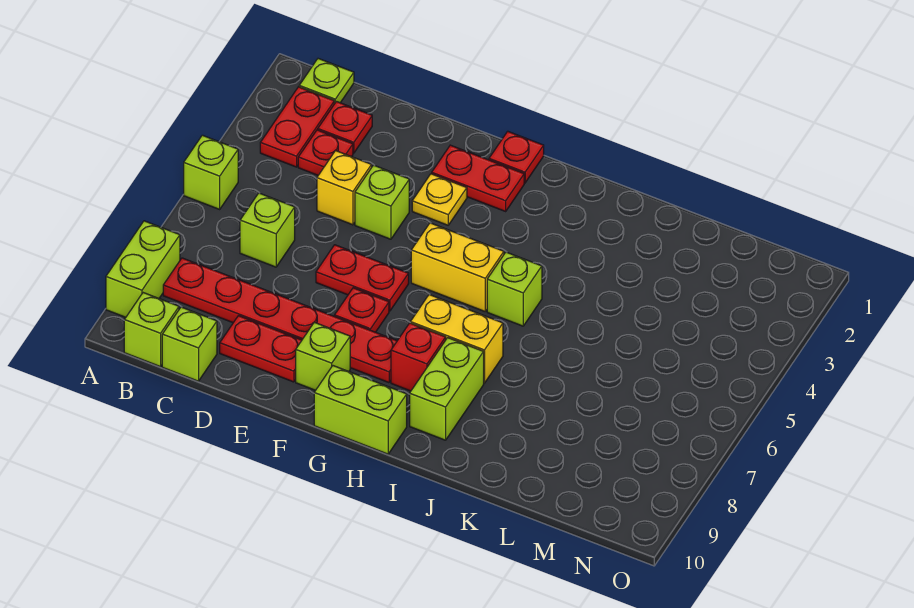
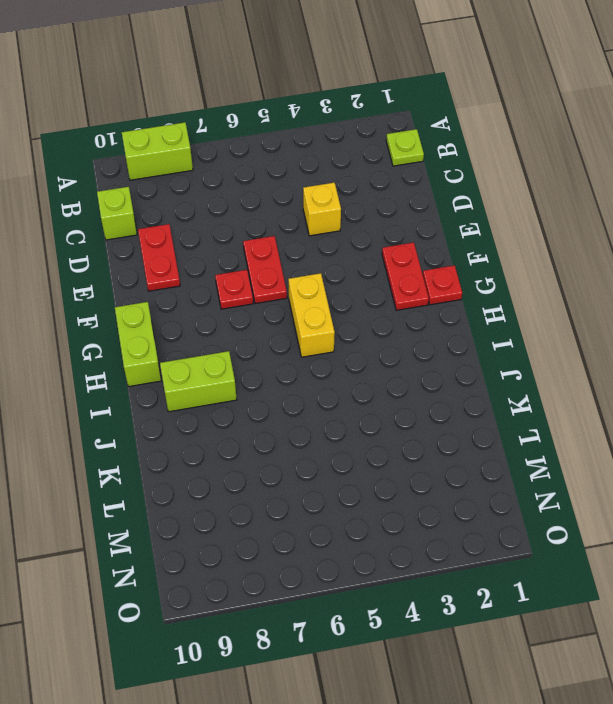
none -> lime 1x1 brick [184,135,238,209]
none -> red 1x2 plate [260,87,334,167]
none -> red 1x6 plate [163,258,397,383]

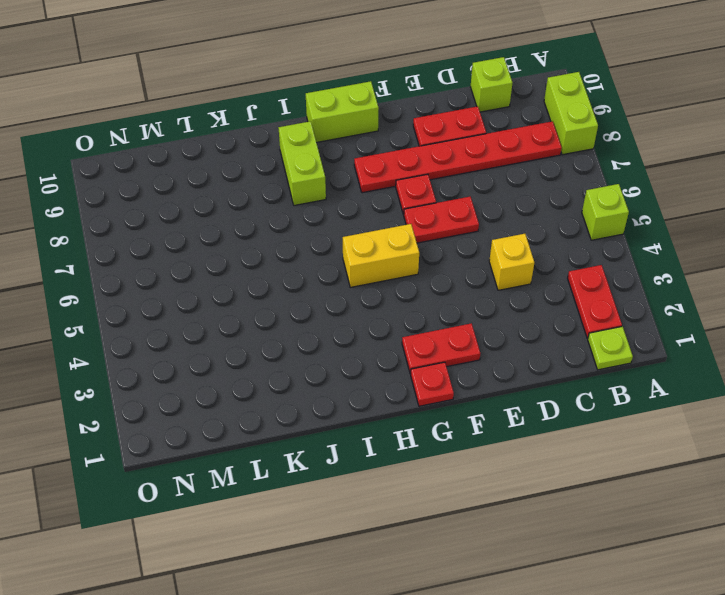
none -> lime 1x1 brick [124,293,179,367]
none -> red 1x1 plate [318,102,372,153]
none -> red 1x1 plate [298,130,353,175]

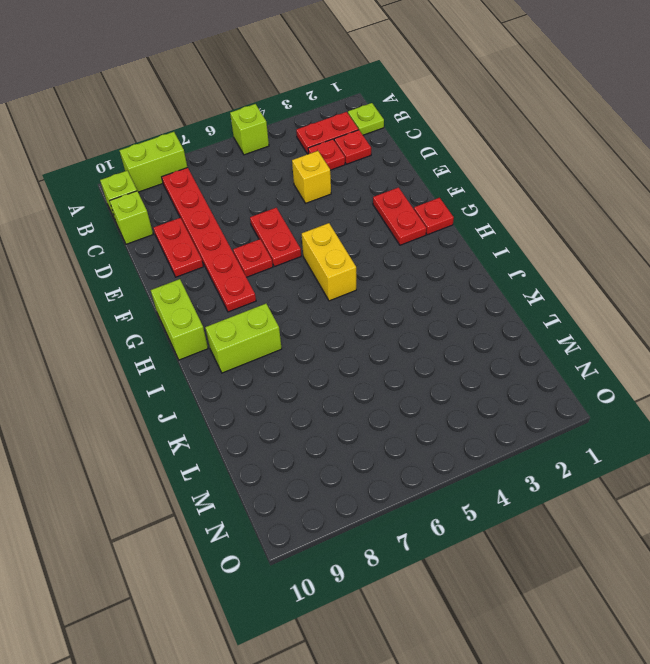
none -> lime 1x1 brick [240,193,295,267]
none -> lime 1x1 brick [355,165,409,239]
none -> yellow 1x1 plate [412,174,467,225]

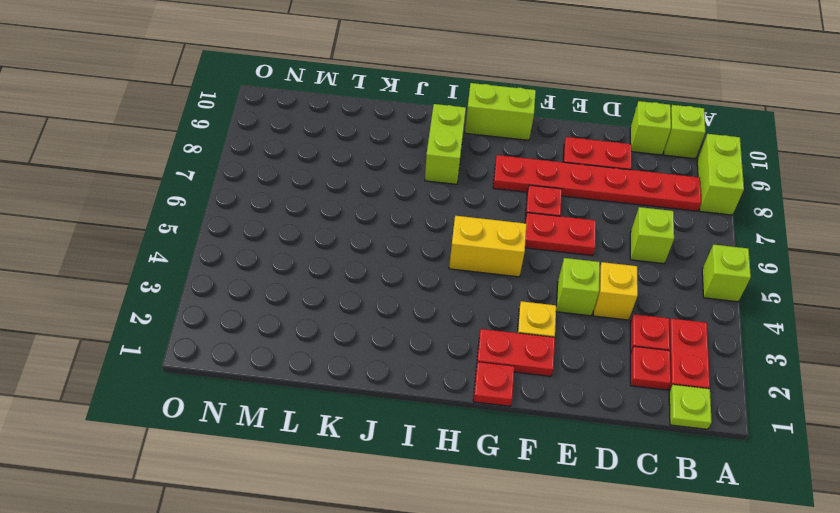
none -> lime 1x1 brick [296,322,350,390]
none -> yellow 1x2 brick [410,295,503,383]
none -> red 1x1 brick [391,323,446,391]

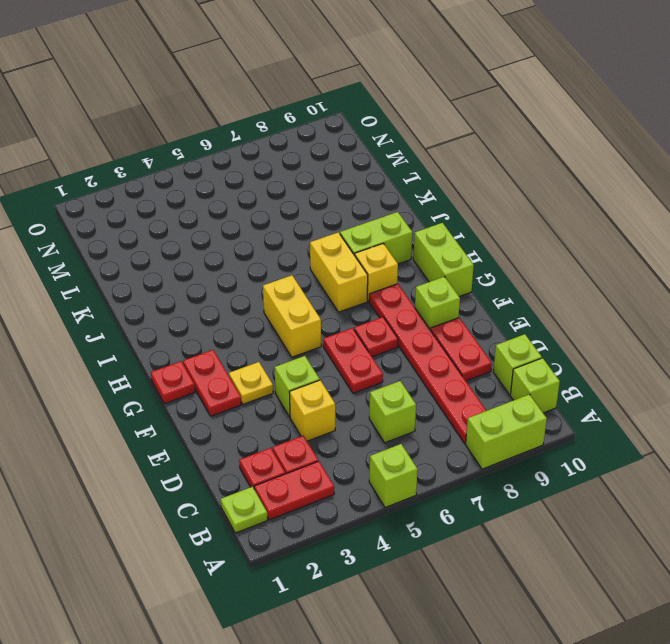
yellow 1x1 brick [355,244,398,301] -> red 1x1 brick [391,323,446,391]
none -> lime 1x1 brick [487,252,542,326]

